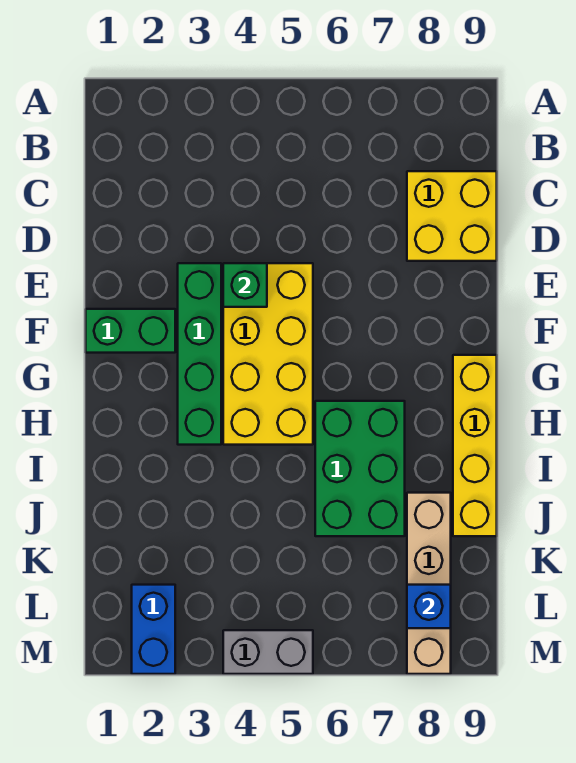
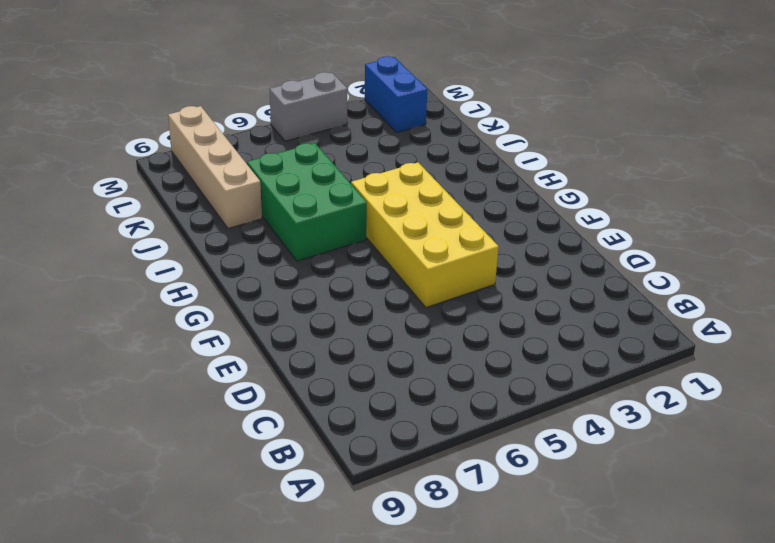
none -> yellow 2x2 brick [407,171,497,261]
none -> green 1x4 brick [178,263,221,445]

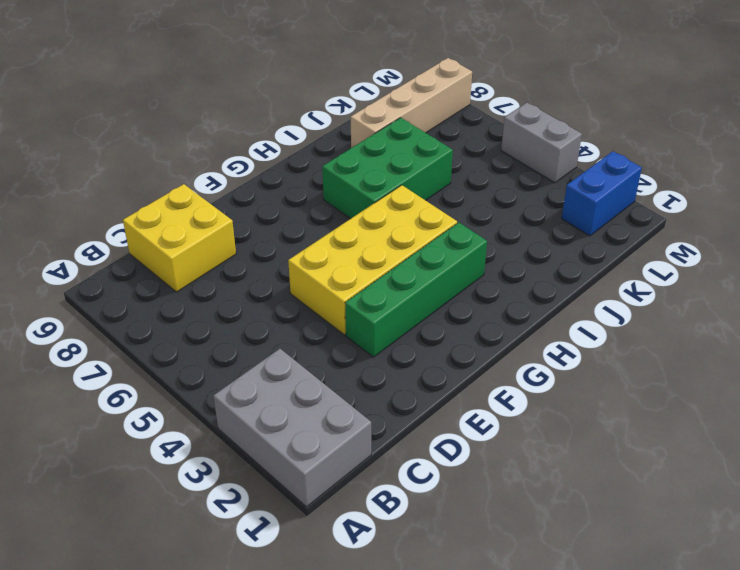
grey 2x3 brick [213,349,371,507] -> none
none -> green 1x2 brick [86,309,175,353]
none -> yellow 1x4 brick [453,355,497,536]

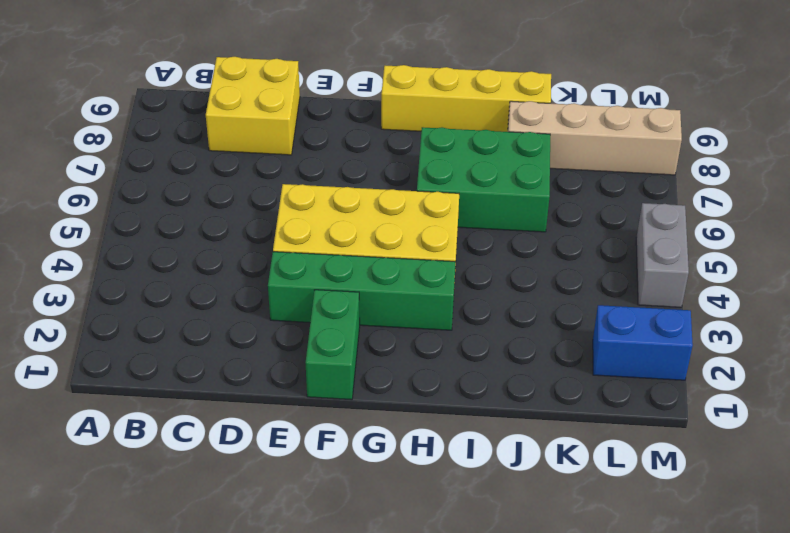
none -> green 1x1 brick [223,263,267,307]
none -> blue 1x1 brick [407,585,451,628]

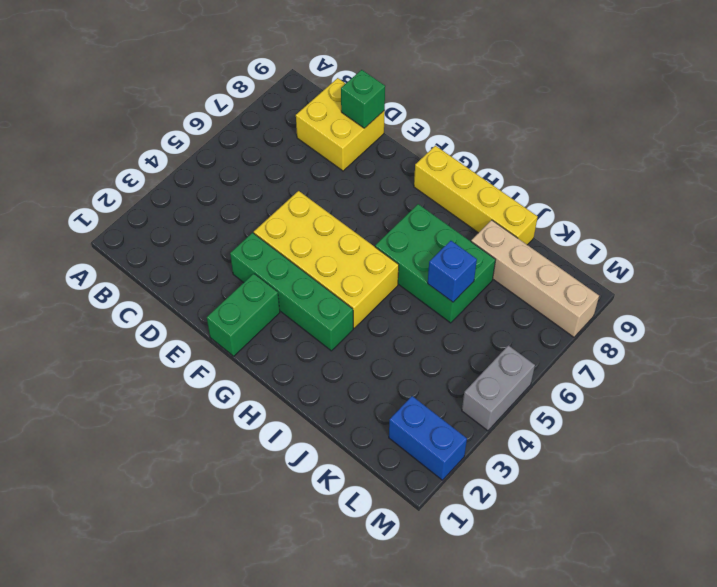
green 1x1 brick [341,70,385,128] -> green 1x1 brick moved to [223,263,267,307]
blue 1x1 brick [428,241,477,302] -> blue 1x1 brick moved to [407,585,451,628]

